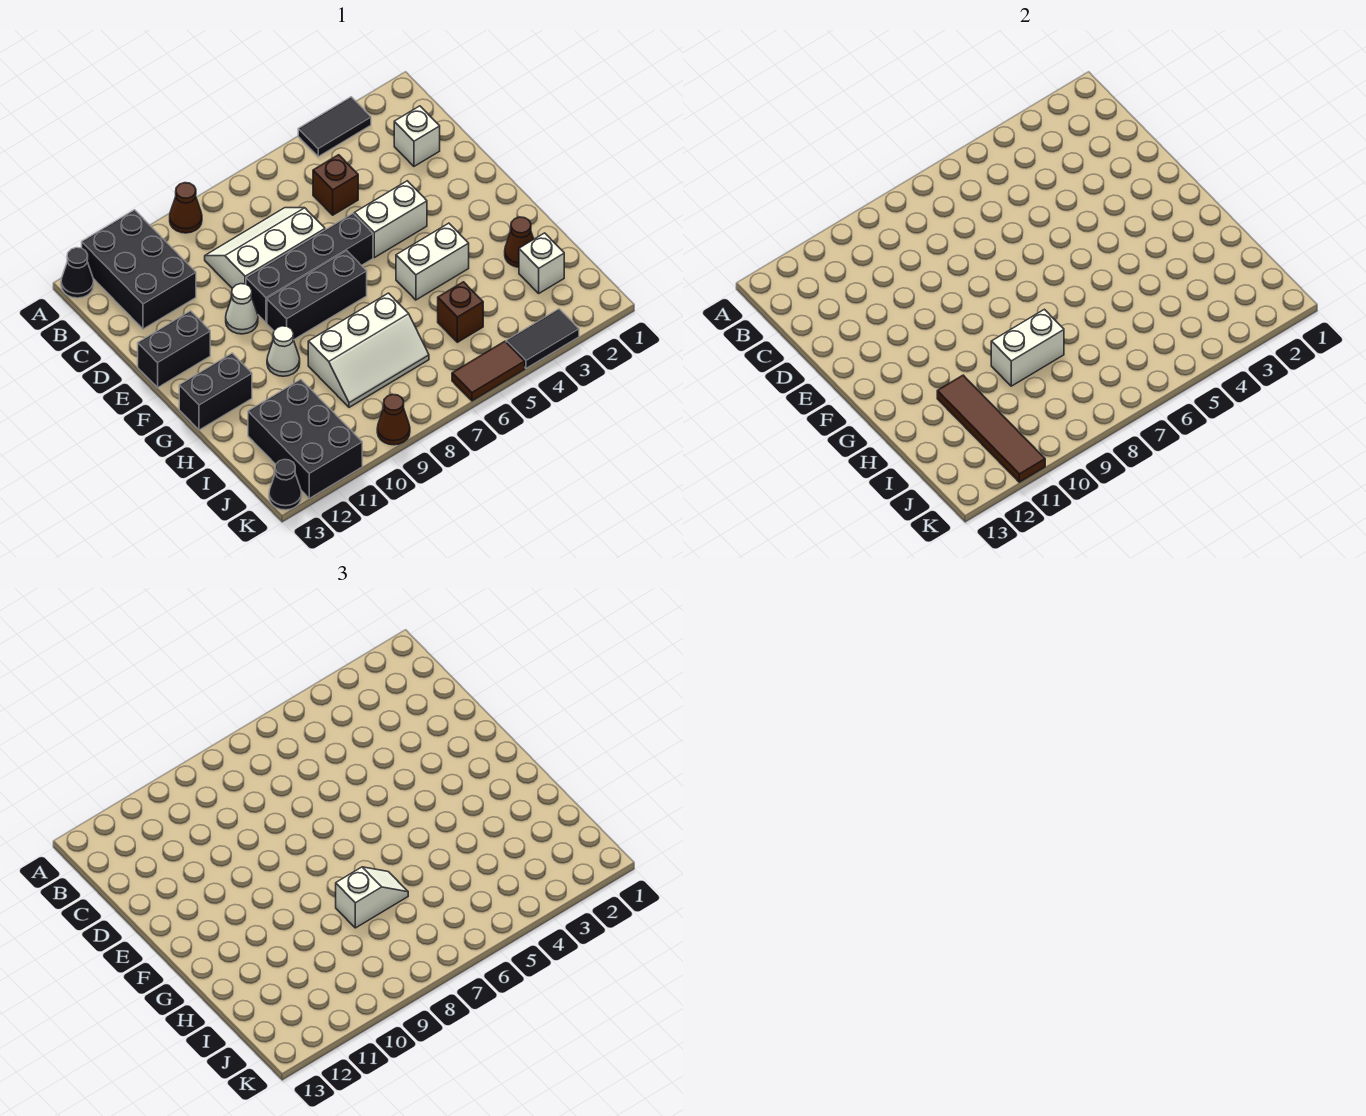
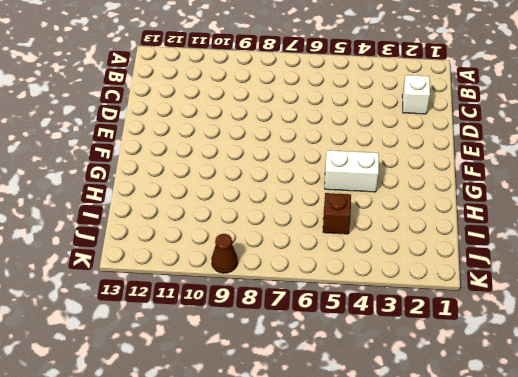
none -> black 1x2 tile [298,97,371,157]
none -> brown 1x1 cone [170,183,202,233]
none -> black 2x3 brick [82,210,196,329]

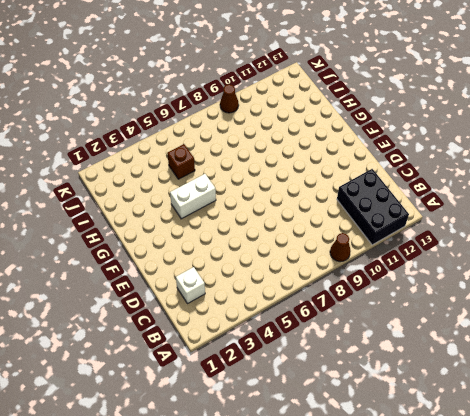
none -> black 1x2 tile [298,97,371,157]
none -> black 1x1 cone [61,248,94,298]
none -> brown 1x1 brick [313,155,358,215]

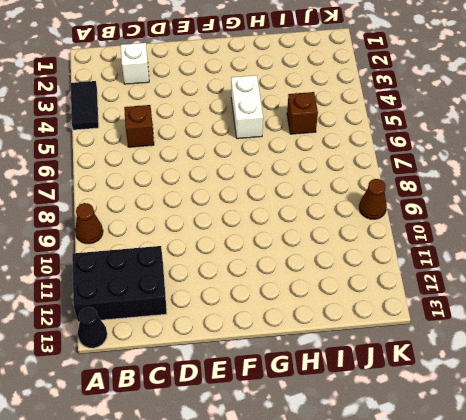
none -> white 2x3 slope [205,208,325,288]
none -> white 1x2 brick [354,181,427,258]
none -> black 1x4 brick [246,214,373,323]

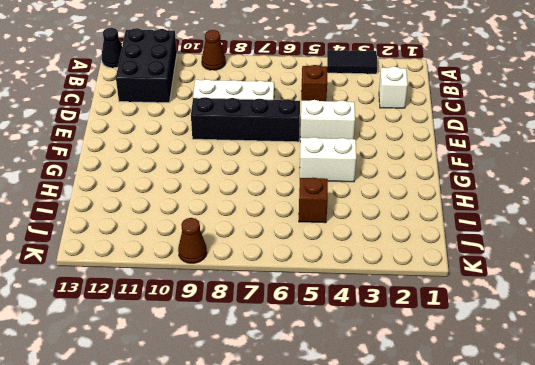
none -> white 1x1 cone [226,284,258,334]
none -> black 1x2 brick [138,311,210,388]
none -> black 1x3 brick [267,251,367,340]

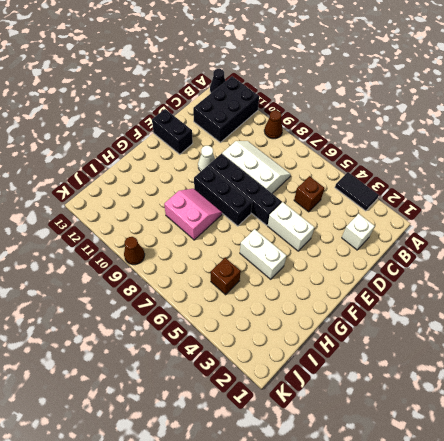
pink 2x2 slope [164,189,222,240] -> white 2x3 slope [308,293,429,407]
none -> white 1x1 cone [267,326,300,376]
none -> black 1x2 brick [179,353,252,430]
none -> brown 1x1 cone [505,217,534,267]

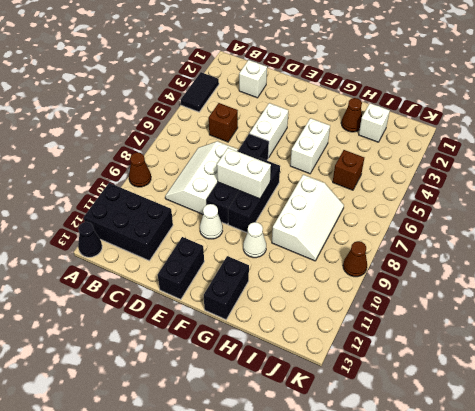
white 1x2 brick [217,148,271,199] -> white 1x2 brick turned to [991,309,1064,386]
none -> black 2x3 brick [248,379,362,498]
none -> black 1x2 tile [506,309,579,368]
none -> brown 1x2 tile [452,341,525,401]

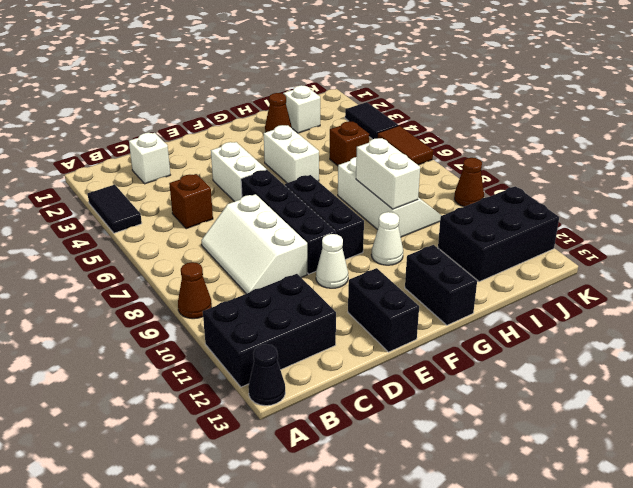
none -> black 1x1 cone [269,460,302,510]
none -> brown 1x4 tile [937,375,1045,482]
none -> white 1x2 slope [336,867,408,928]

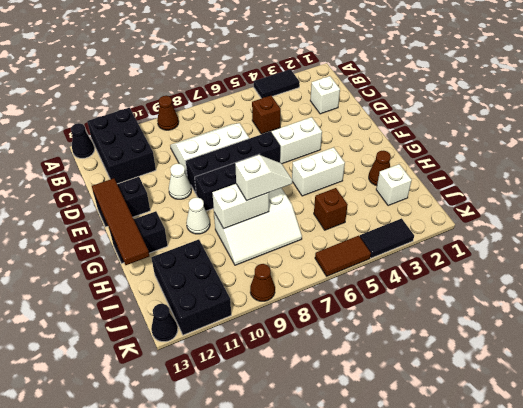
brown 1x4 tile [92,178,149,265] -> brown 1x4 tile moved to [937,375,1045,482]

